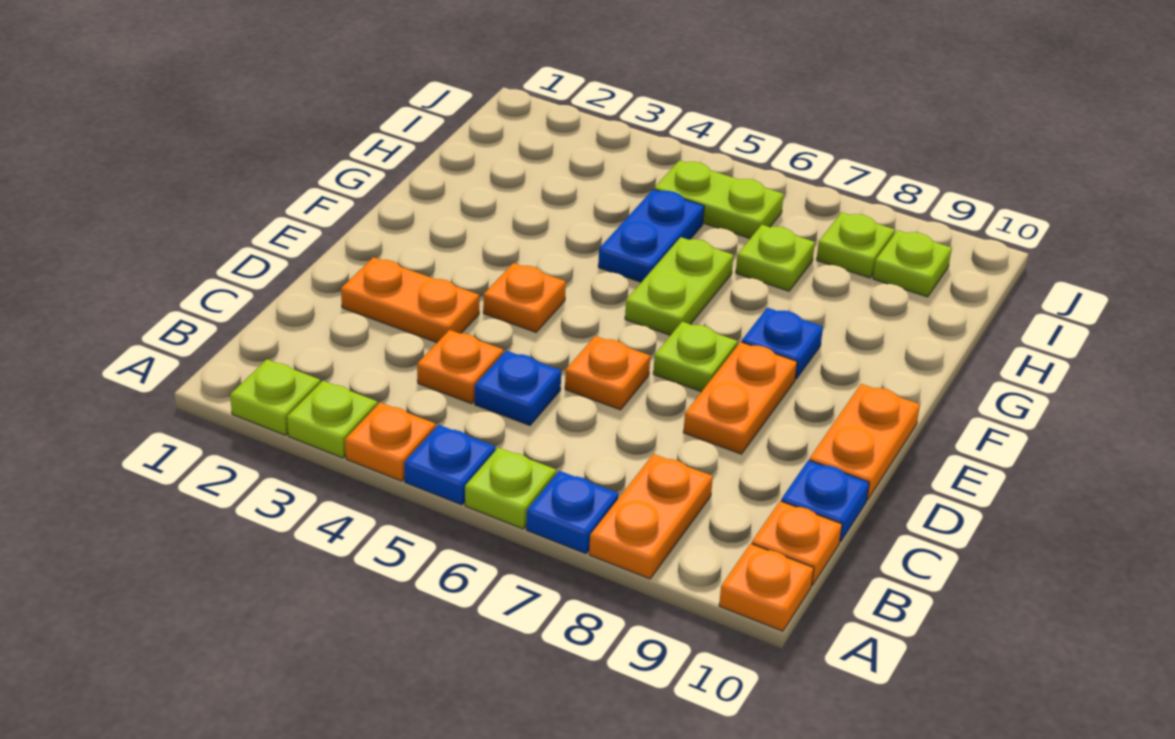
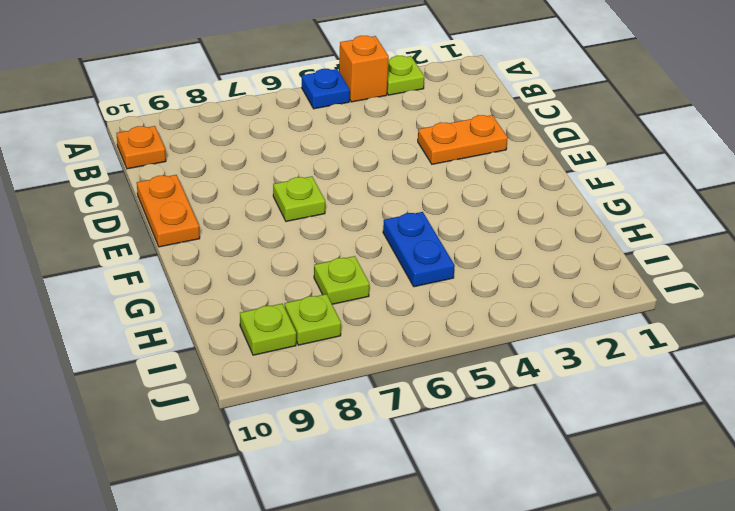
orange 1x1 brick [339,36,389,102] -> orange 1x1 plate [345,403,436,481]
none -> lime 1x1 plate [230,359,320,435]
none -> lime 1x1 plate [465,448,556,529]
none -> blue 1x1 plate [526,471,619,554]

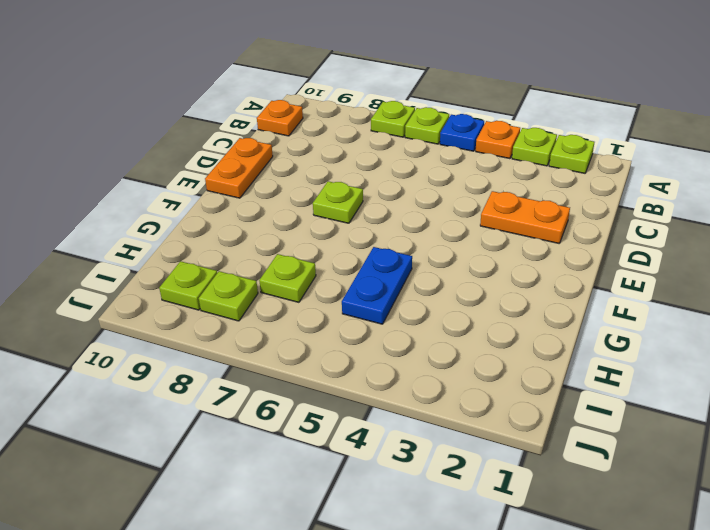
lime 1x1 plate [371,101,415,137] -> blue 1x1 plate [526,471,619,554]
none -> orange 1x2 plate [589,454,713,579]
none -> orange 1x1 plate [719,544,814,631]
none -> orange 1x1 plate [417,330,503,404]

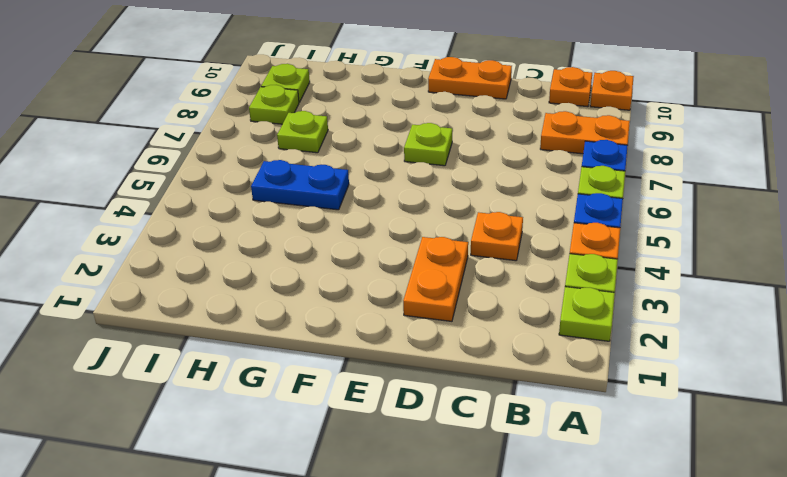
none -> blue 1x1 plate [475,351,561,425]
none -> blue 1x1 plate [781,460,869,542]
none -> orange 1x1 plate [565,336,650,410]

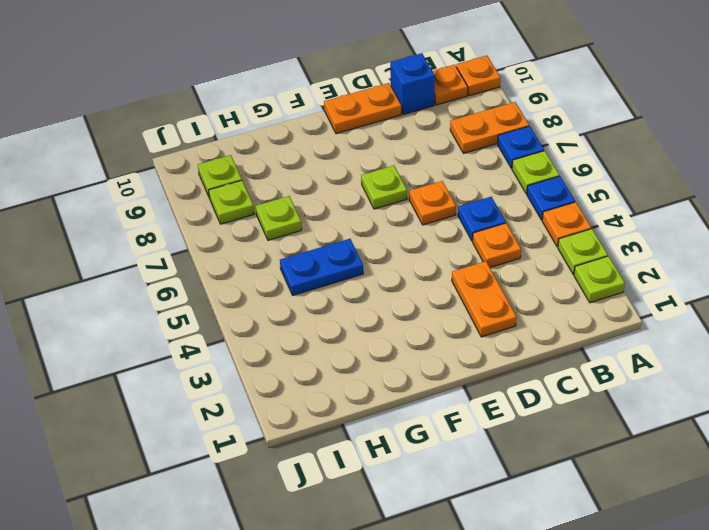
blue 1x1 brick [390,53,435,114] -> blue 1x1 plate [781,460,869,542]
none -> orange 1x2 plate [683,342,797,454]
none -> orange 1x1 plate [483,263,566,332]
none -> lime 1x2 plate [625,237,733,335]

